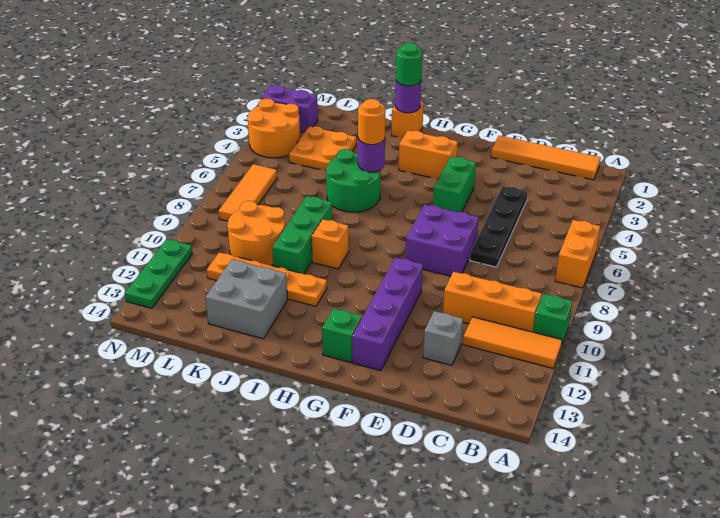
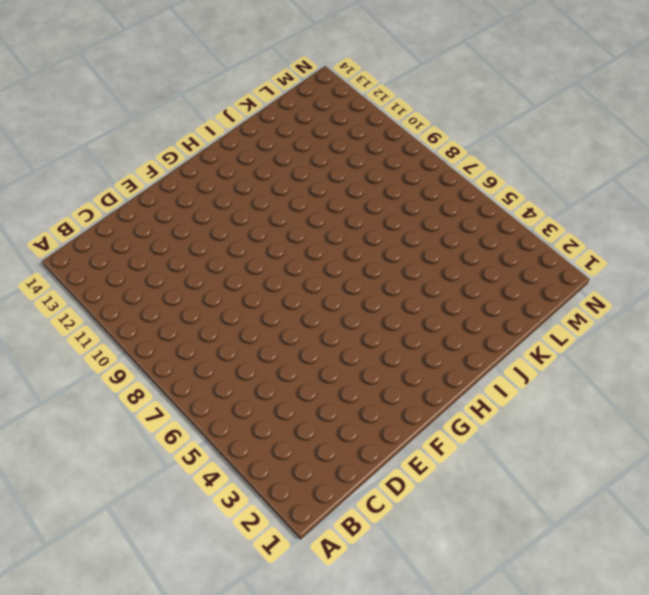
none -> orange 1x2 brick [555,220,600,288]
none -> green 1x1 brick [533,294,572,346]
none -> orange 1x3 tile [463,317,562,368]

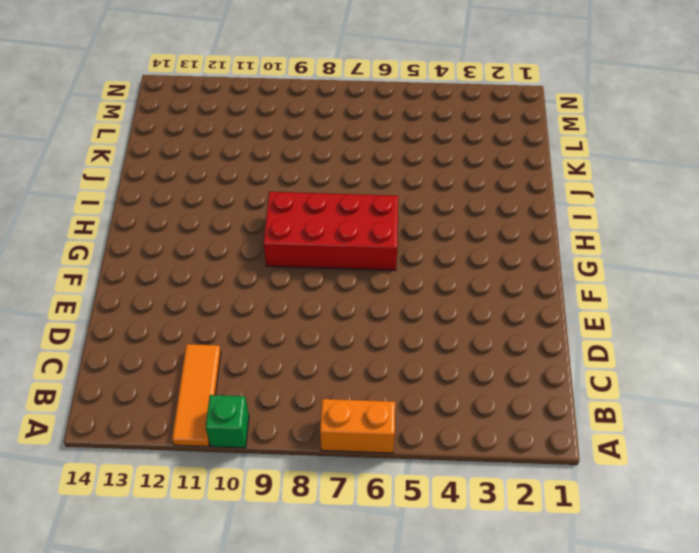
red 2x4 brick [264,192,398,270] -> none
none -> orange 1x4 tile [491,136,601,180]
none -> orange 1x3 brick [443,272,542,332]
none -> black 1x4 plate [470,186,528,267]

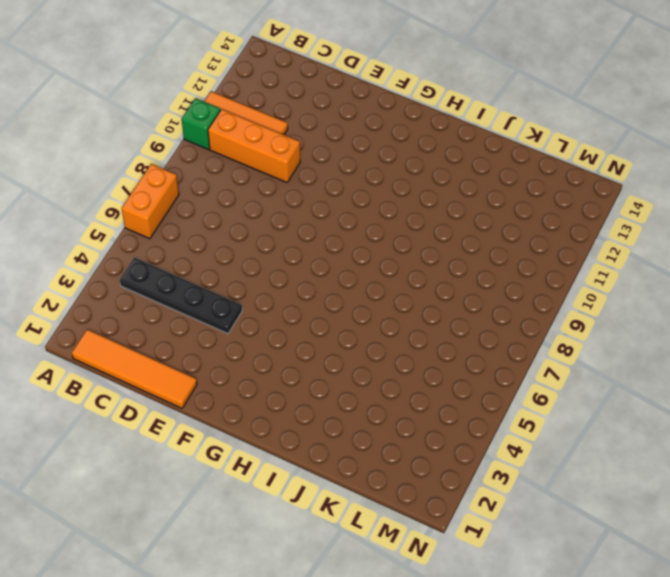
black 1x4 plate [120,258,242,334] -> black 1x4 plate turned to [470,186,528,267]
none -> grey 1x1 brick [423,311,463,365]
none -> purple 2x2 brick [405,205,479,276]
none -> green 1x2 brick [433,157,476,212]

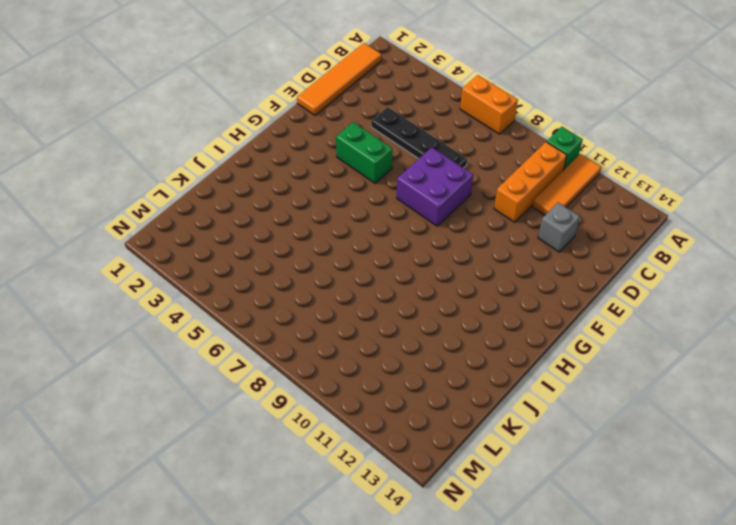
none -> purple 1x4 brick [352,257,423,371]
none -> orange 1x2 brick [399,131,458,179]
none -> green 1x1 brick [322,308,362,363]

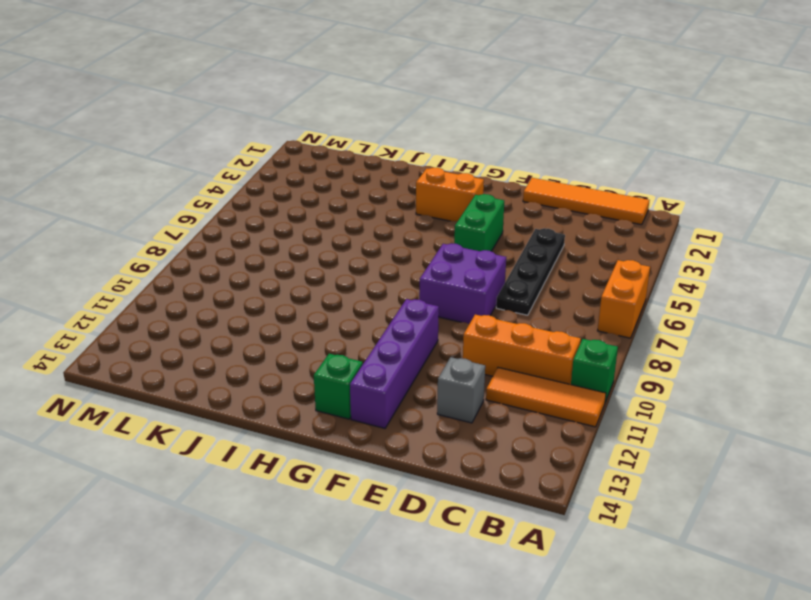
none -> orange 1x1 brick [391,101,424,138]
none -> green 2x2 round brick [326,149,381,212]
none -> orange 1x1 brick [312,219,349,269]

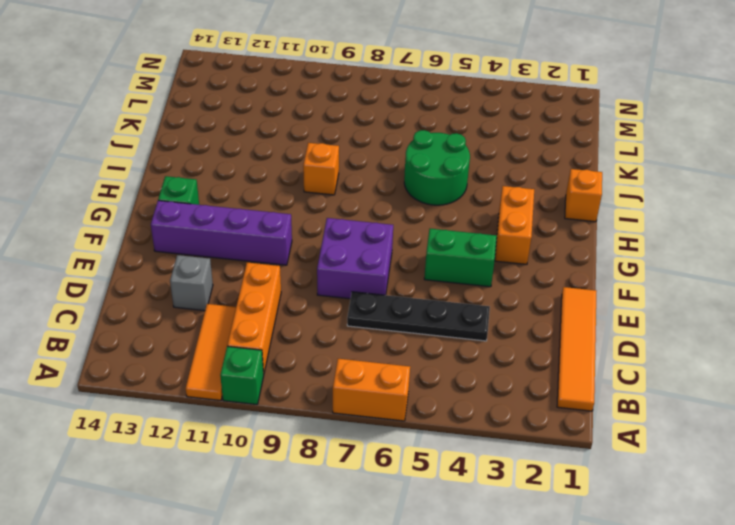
none -> orange 1x4 plate [207,252,327,306]
none -> green 1x3 brick [272,196,332,274]
none -> grey 2x2 brick [205,260,288,339]

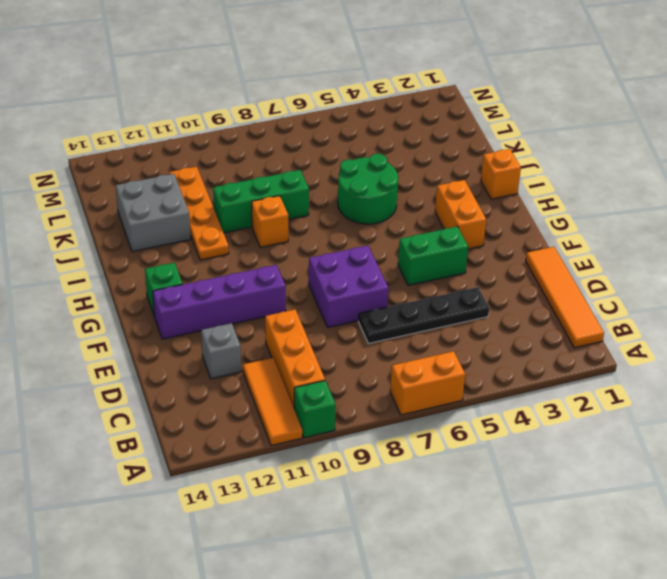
none -> orange 2x2 plate [289,126,356,171]
none -> orange 2x2 round brick [227,201,285,265]
none -> purple 1x2 brick [261,85,318,133]

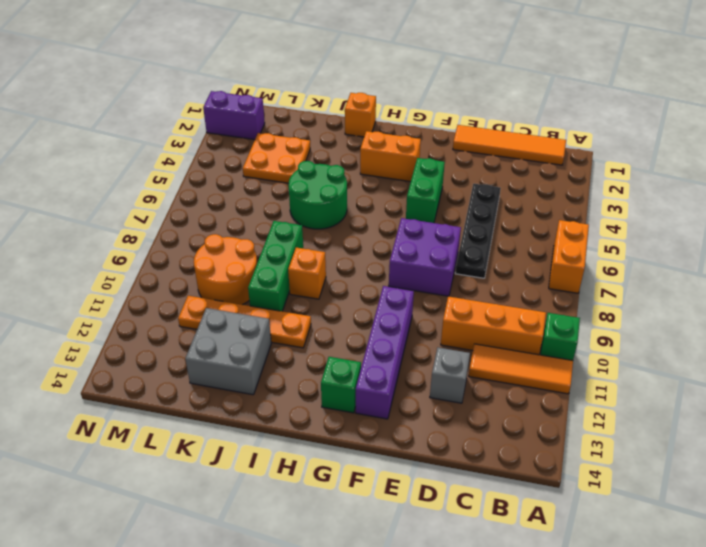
none -> orange 2x2 round brick [248,99,300,158]
none -> orange 1x3 tile [219,164,277,221]
none -> green 1x3 plate [125,239,192,308]

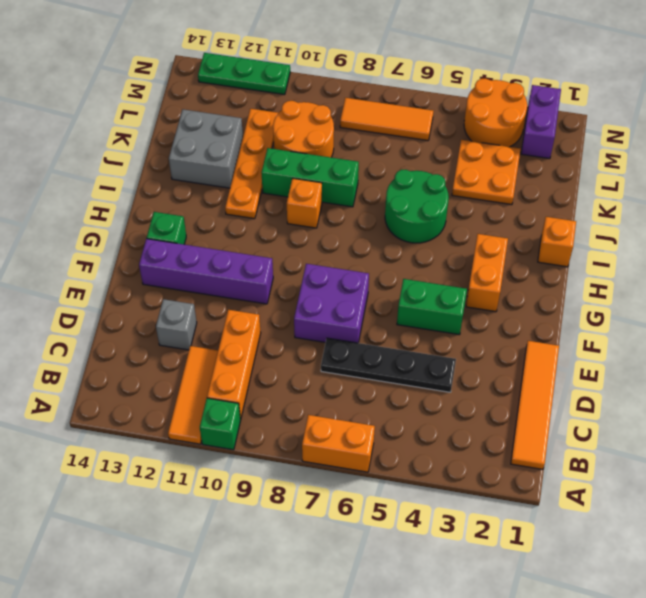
none -> purple 1x1 round brick [395,81,421,113]
none -> purple 1x1 round brick [358,139,385,172]
none -> green 1x1 round brick [396,43,422,86]

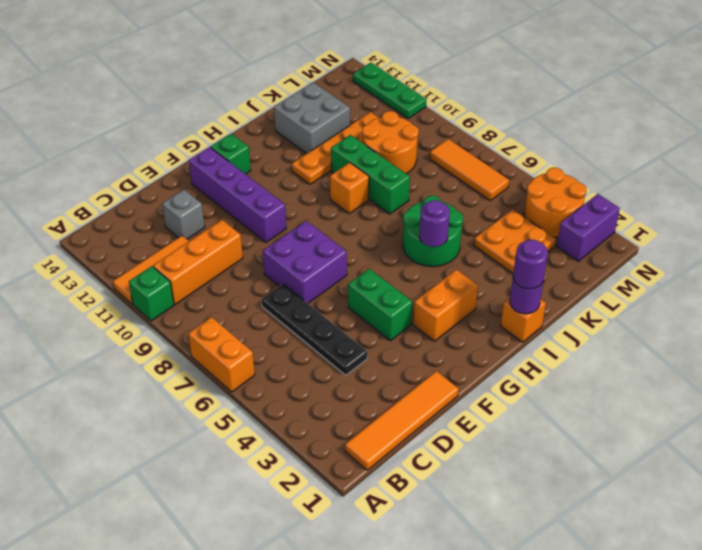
purple 1x1 round brick [513,240,548,289] -> green 1x1 round brick [396,43,422,86]
none -> orange 1x1 round brick [358,99,385,145]

